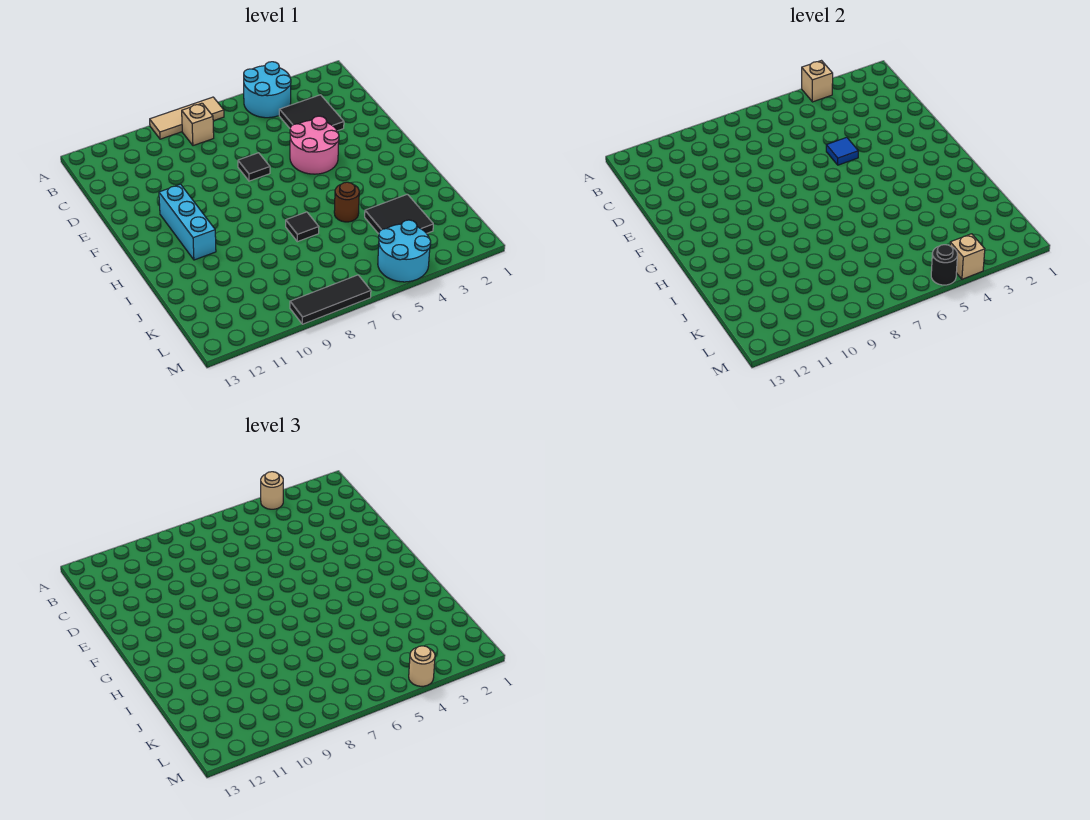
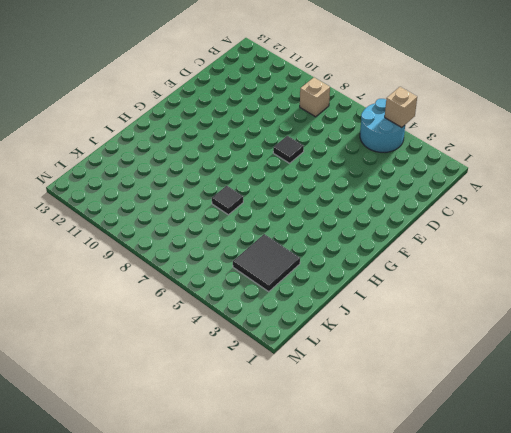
none -> tan 1x3 tile [150,97,224,139]
none -> black 2x2 tile [279,95,344,131]
none -> pink 2x2 round brick [290,116,339,174]

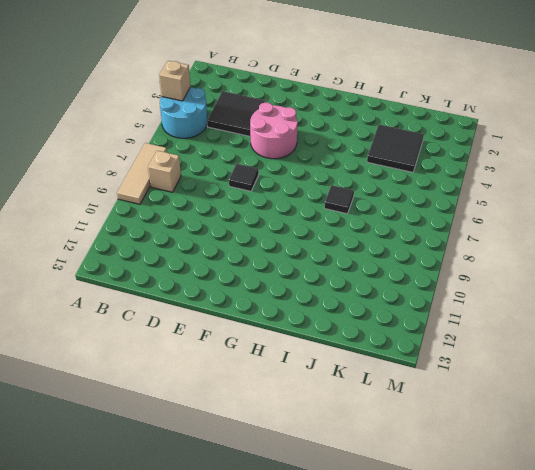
none -> cyan 1x3 brick [159,184,216,260]
none -> brown 1x1 round brick [334,182,359,222]
none -> cyan 2x2 round brick [378,220,431,282]

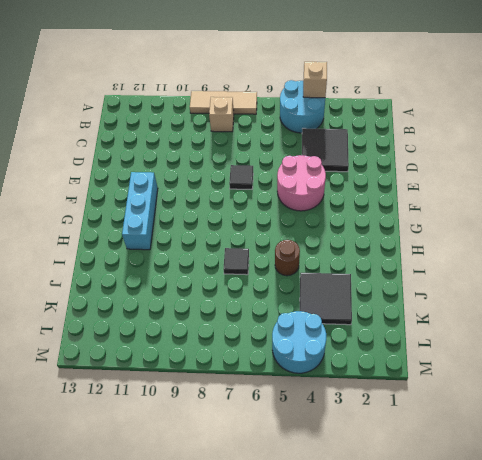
none -> black 1x3 tile [290,275,371,324]
none -> blue 1x1 tile [826,137,858,165]
none -> tan 1x1 brick [950,234,985,279]

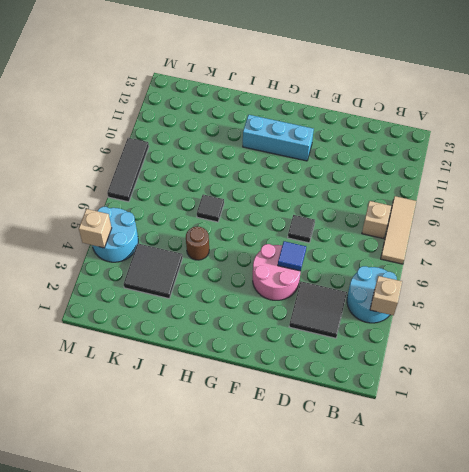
none -> black 1x1 round brick [931,245,957,285]
none -> tan 1x1 round brick [261,472,283,509]
none -> tan 1x1 round brick [409,646,435,686]

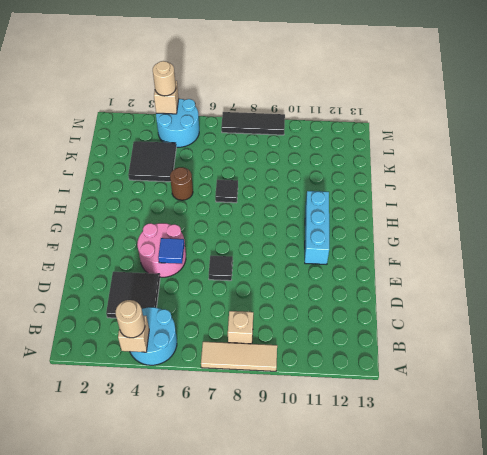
none -> black 1x1 round brick [931,245,957,285]

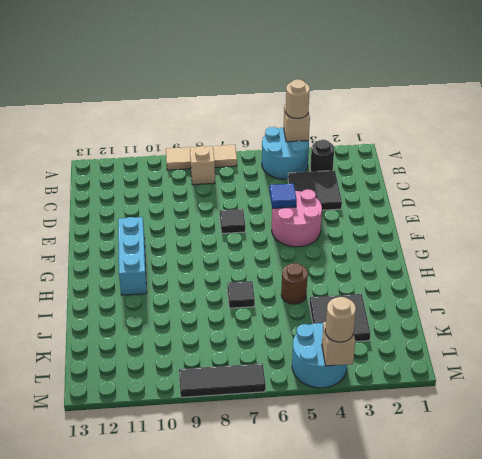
black 1x1 round brick [310,140,334,172] -> black 1x1 round brick moved to [931,245,957,285]

